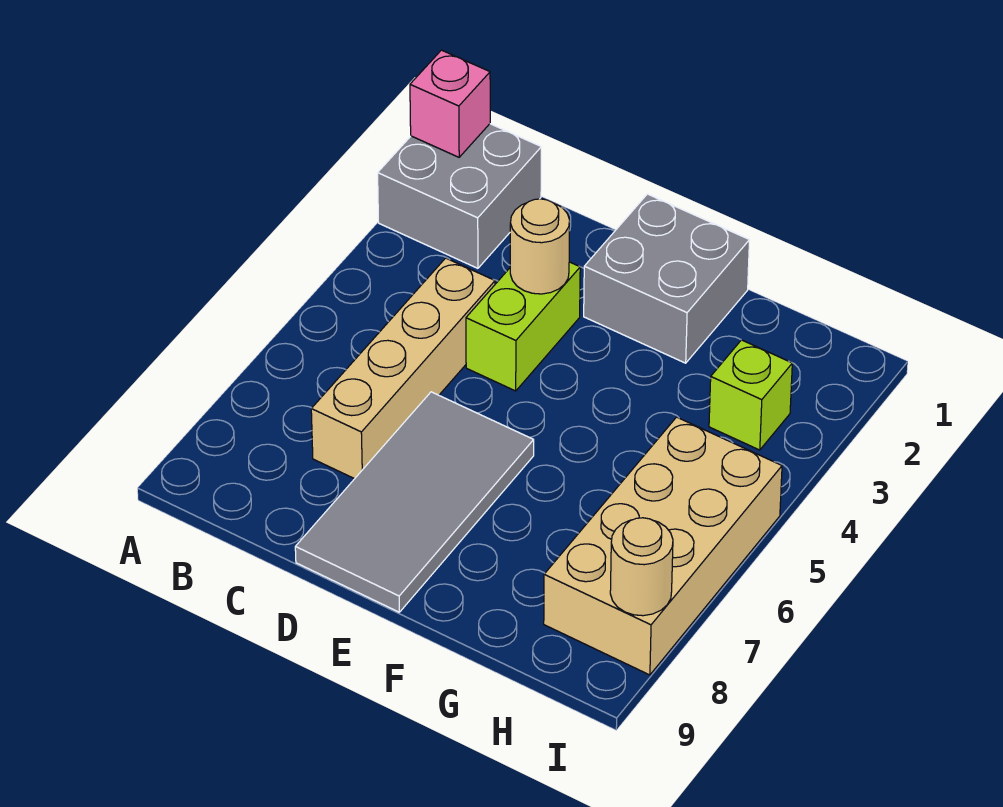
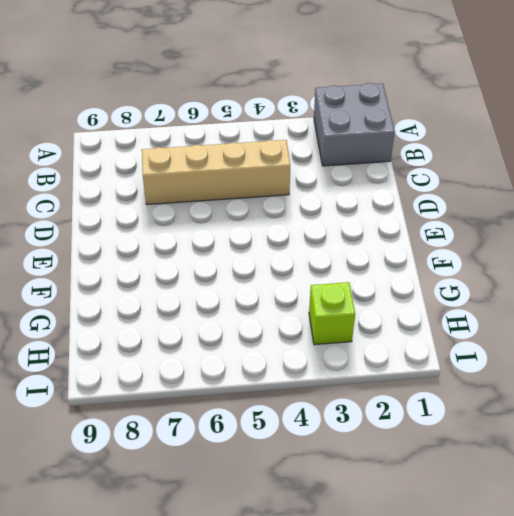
none -> lime 1x2 brick [466,262,580,391]
none -> grey 2x4 tile [295,392,534,612]

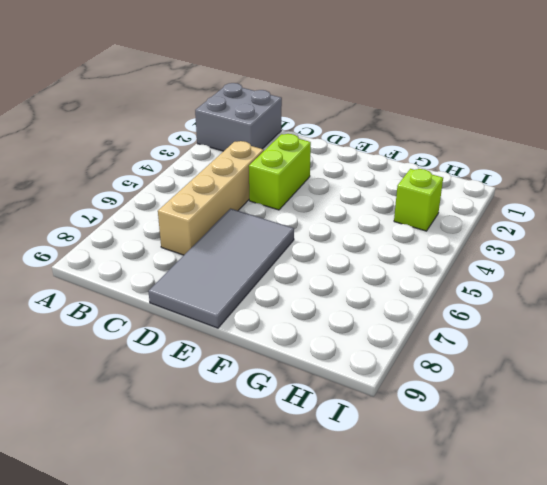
none -> grey 2x2 brick [584,194,750,363]
none -> tan 2x4 brick [544,417,782,675]

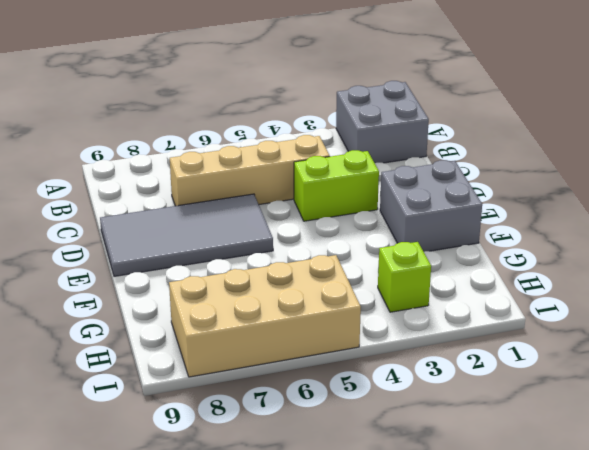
none -> pink 1x1 brick [410,50,490,157]
none -> tan 1x1 round brick [510,199,570,294]

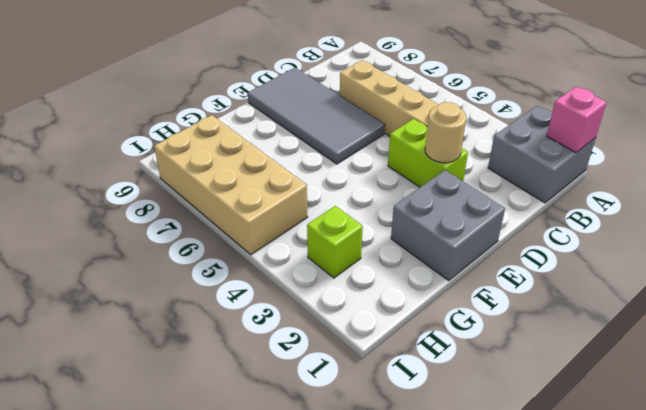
none -> tan 1x1 round brick [610,518,673,616]

